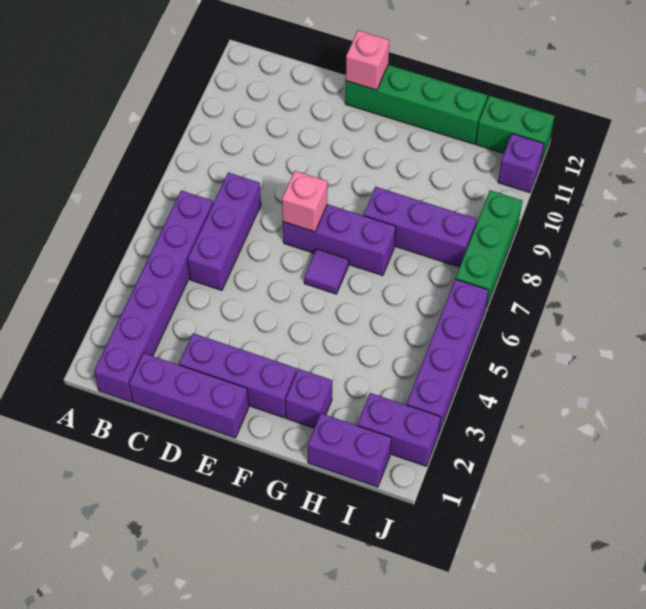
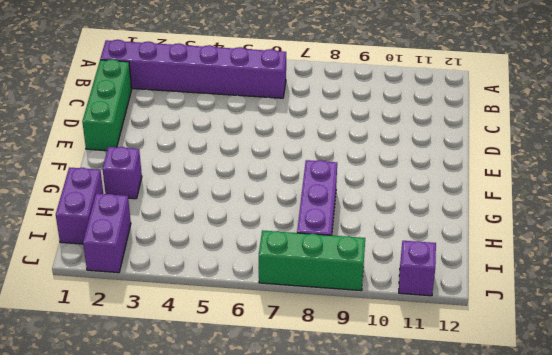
green 1x3 brick [82,59,132,151] -> purple 1x3 brick [129,353,249,438]
none -> purple 1x3 brick [187,173,261,290]
none -> purple 1x3 brick [179,333,297,418]
none -> purple 1x3 brick [283,204,396,276]

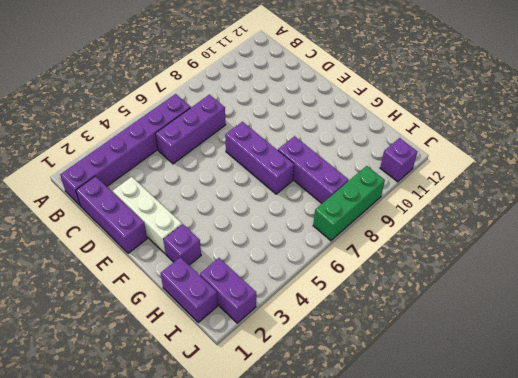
white 1x3 brick [113,177,182,254] -> purple 1x3 brick [179,333,297,418]
none -> green 1x4 brick [345,65,487,144]
none -> purple 1x1 tile [304,249,349,294]
none -> green 1x2 brick [476,96,555,164]

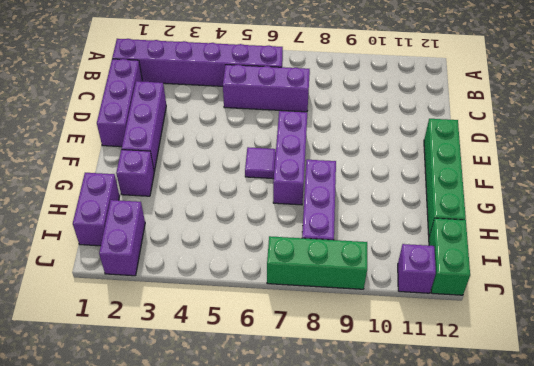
none -> purple 1x4 brick [407,279,489,432]
none -> pink 1x1 brick [282,171,328,232]
none -> pink 1x1 brick [346,30,389,90]

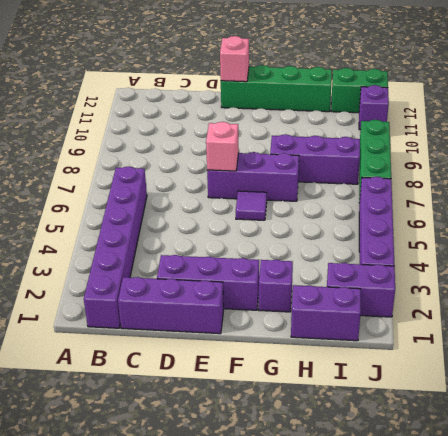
none -> purple 1x3 brick [187,173,261,290]

